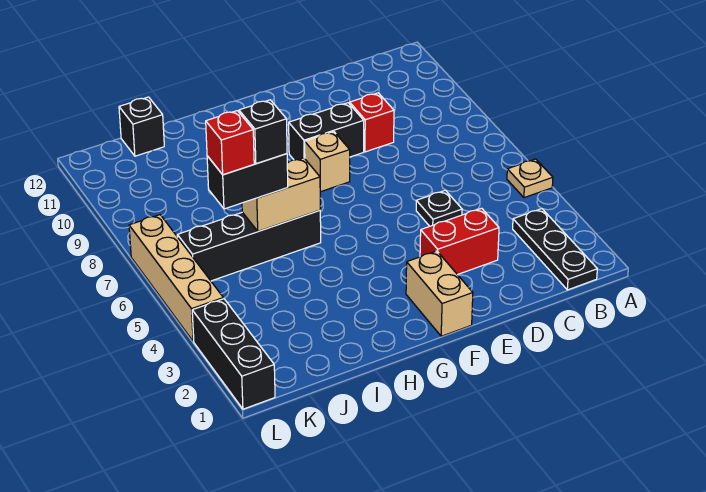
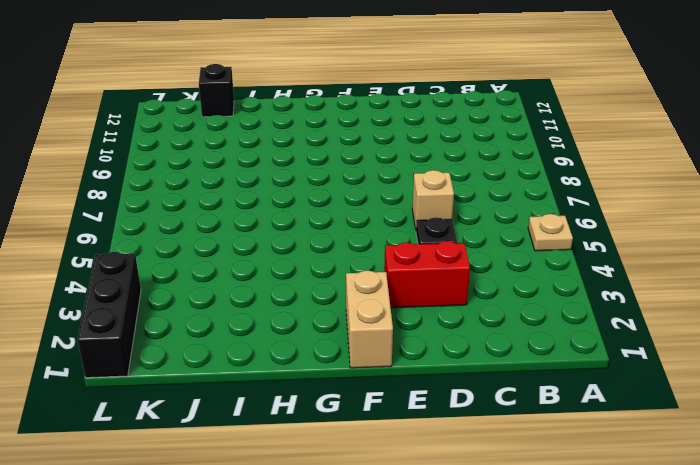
tan 1x1 brick [412,170,454,229] -> tan 1x1 brick moved to [305,132,350,192]
none -> black 1x3 plate [513,209,597,290]
none -> red 1x1 brick [350,93,394,152]
none -> black 1x2 brick [289,103,364,160]

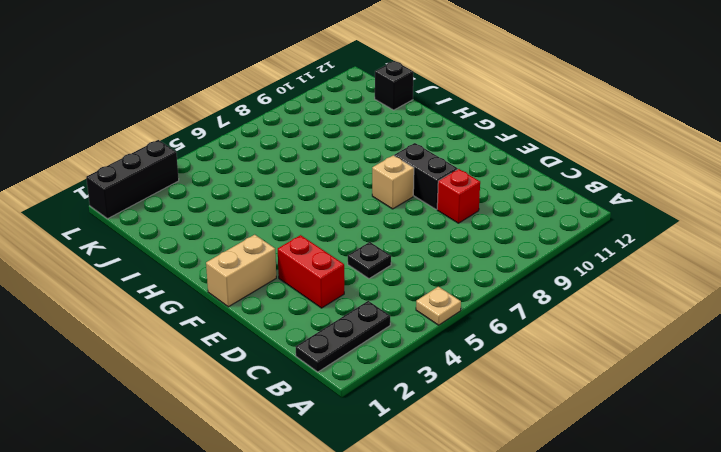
none -> black 1x4 brick [177,210,321,281]
none -> tan 1x4 brick [129,215,223,341]
none -> tan 1x2 brick [242,158,320,231]

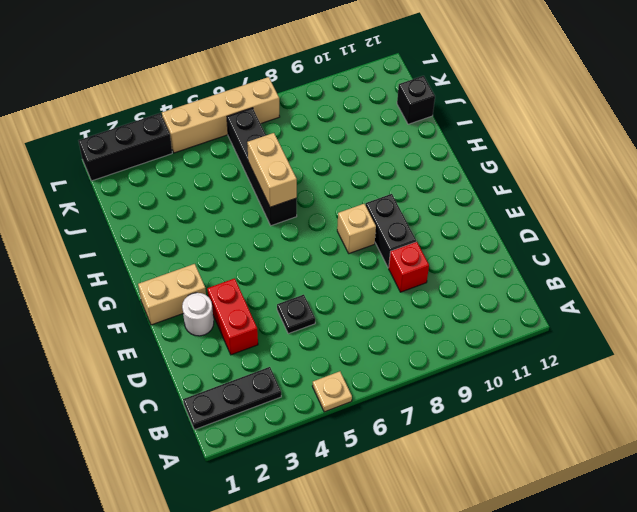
white 1x1 round brick [182,293,214,336] -> none
none -> black 1x2 brick [207,154,288,209]
none -> black 1x1 brick [239,100,287,164]
none -> red 1x1 brick [206,111,254,175]

